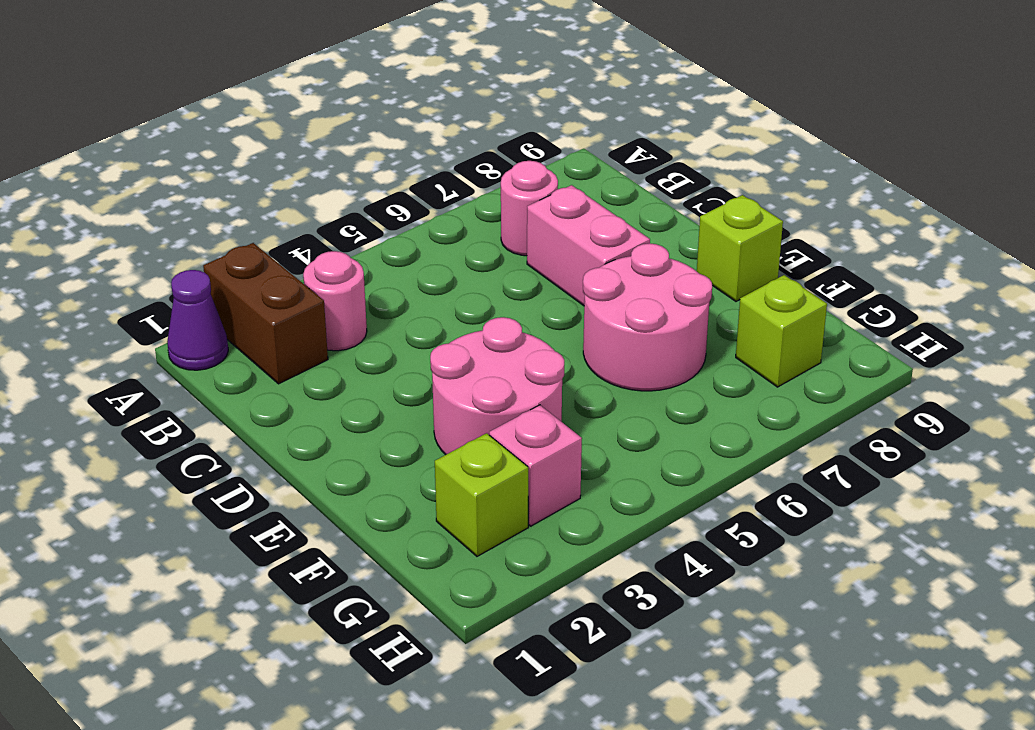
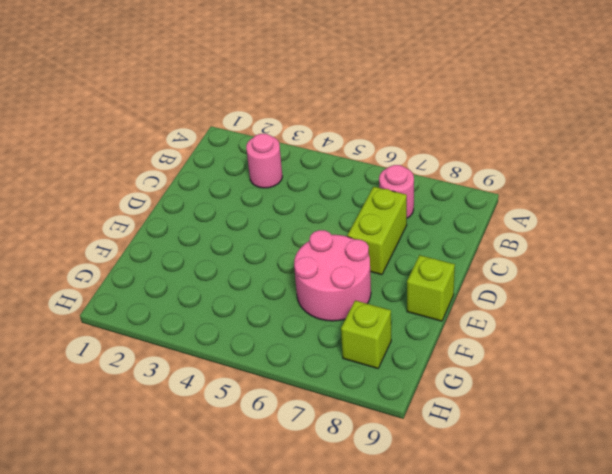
lime 1x2 brick [347,187,407,275] -> pink 1x2 brick [527,185,650,306]
none -> purple 1x1 cone [167,270,228,370]
none -> brown 1x2 brick [203,243,328,384]

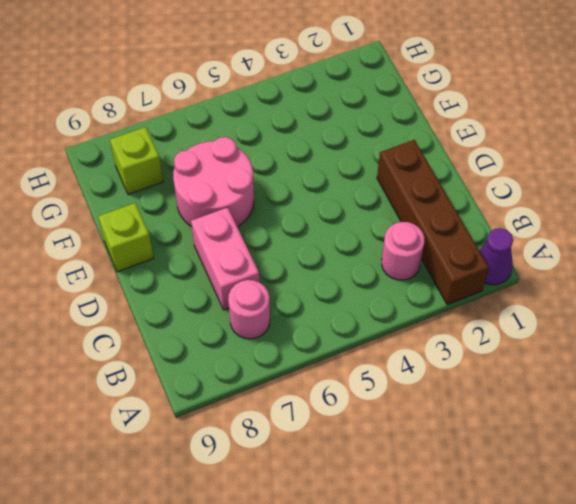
brown 1x4 brick [377,140,489,305] -> brown 1x2 brick [203,243,328,384]
none -> pink 2x2 round brick [430,317,564,455]
none -> lime 1x1 brick [435,433,528,556]

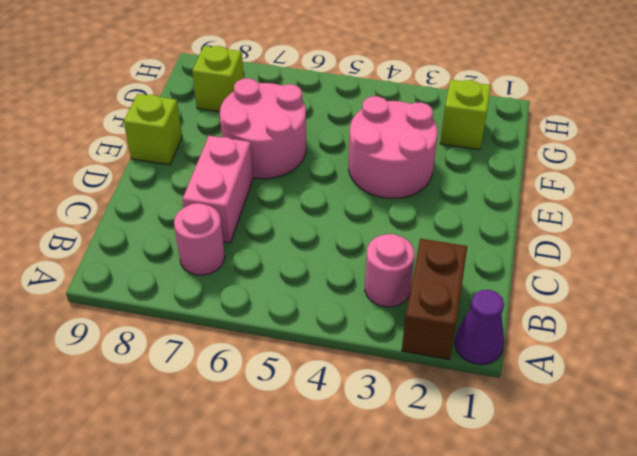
none -> pink 1x1 brick [489,405,582,526]

